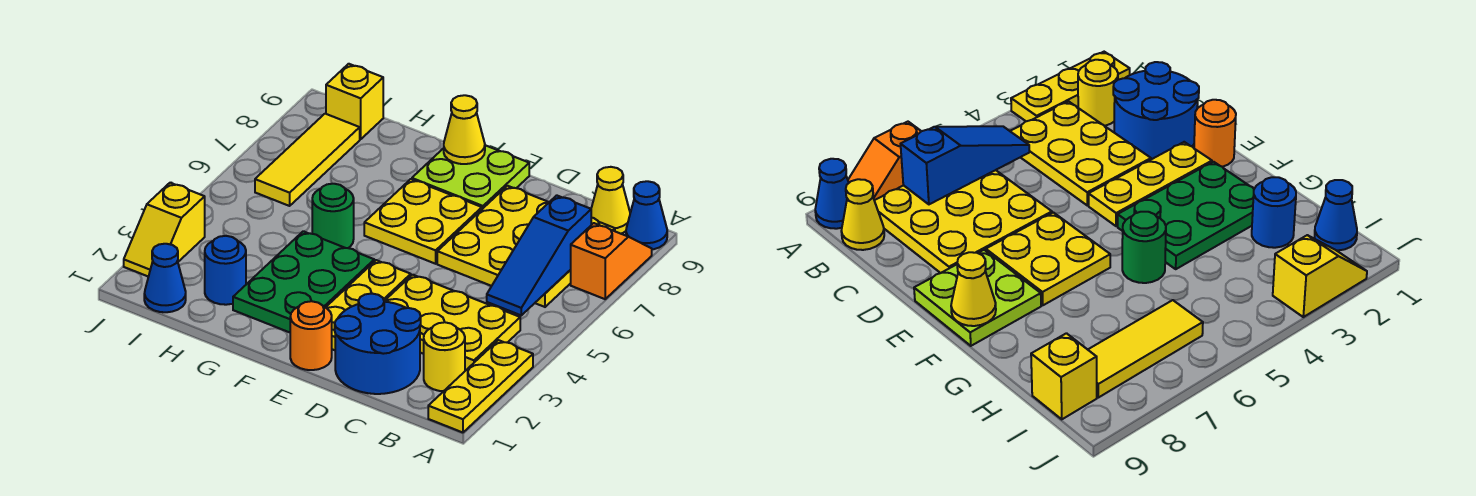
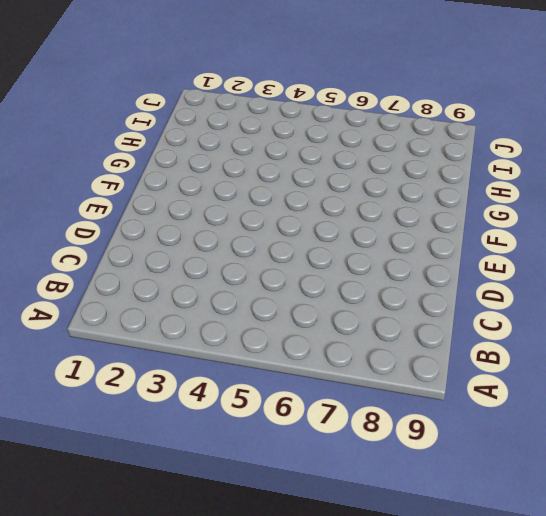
none -> yellow 1x3 plate [428,340,533,432]
none -> orange 1x2 slope [571,223,652,299]
none -> blue 1x1 cone [626,181,667,249]

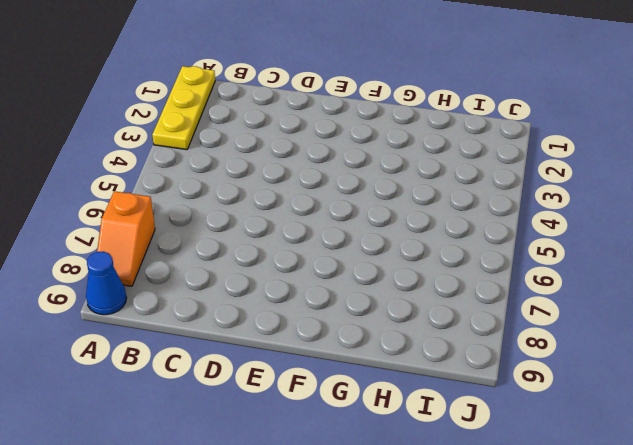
none -> yellow 1x1 round brick [424,322,465,391]
none -> yellow 2x3 plate [384,275,520,370]
none -> yellow 3x3 plate [437,186,615,307]

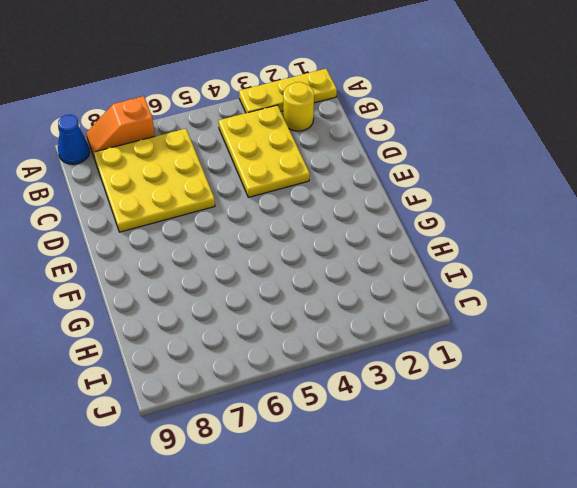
none -> yellow 1x1 cone [591,167,630,234]
none -> blue 2x2 round brick [335,294,421,394]
none -> orange 1x1 round brick [290,301,332,370]

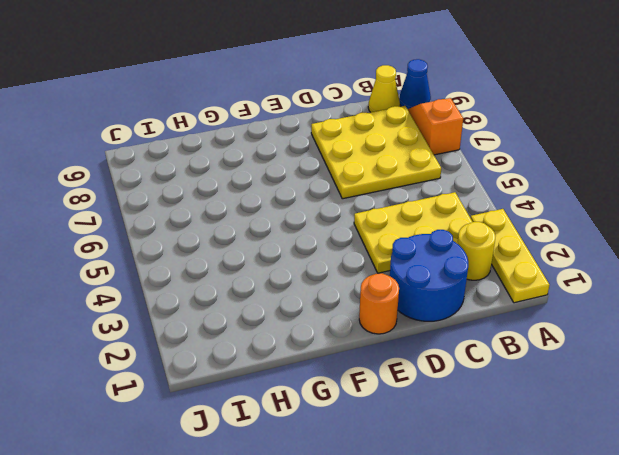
none -> yellow 1x3 plate [326,260,411,350]
none -> yellow 2x2 plate [364,179,482,264]
none -> lime 2x2 plate [412,145,529,209]

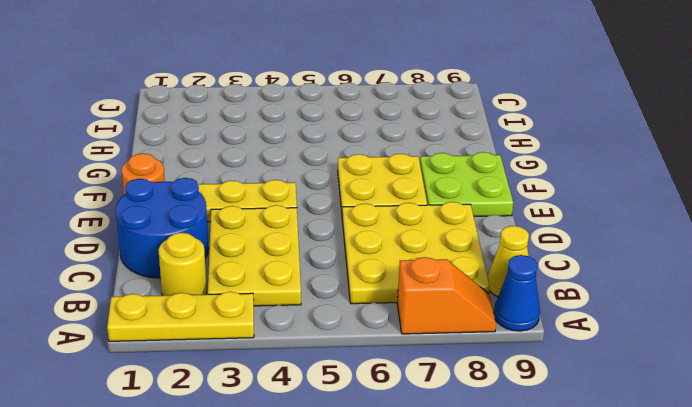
none -> green 2x3 plate [233,231,374,332]
none -> green 1x1 round brick [312,184,354,248]
none -> blue 1x1 round brick [205,236,246,305]

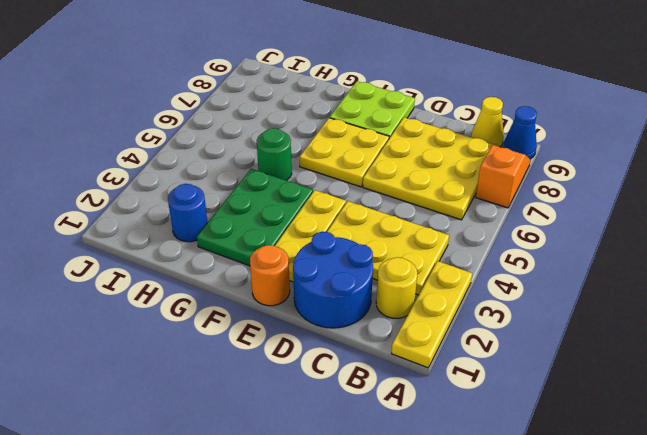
none -> blue 1x1 cone [144,244,186,312]
none -> yellow 1x3 tile [255,114,360,206]
none -> yellow 1x1 brick [326,64,383,139]

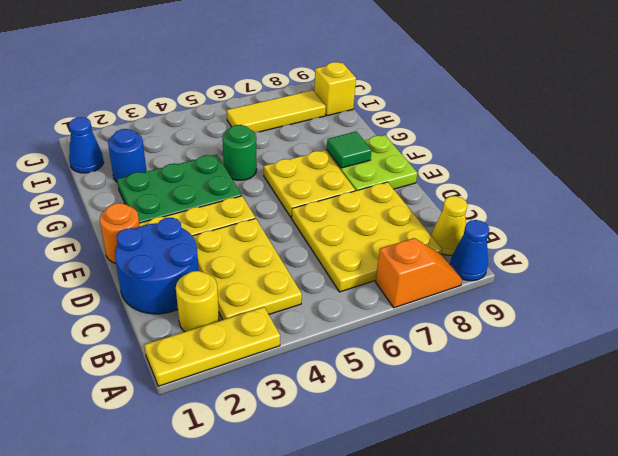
green 1x1 tile [327,132,372,168] -> none
none -> yellow 1x2 slope [124,183,205,277]
none -> blue 1x3 slope [487,195,591,315]
none -> yellow 1x1 cone [444,95,485,164]

